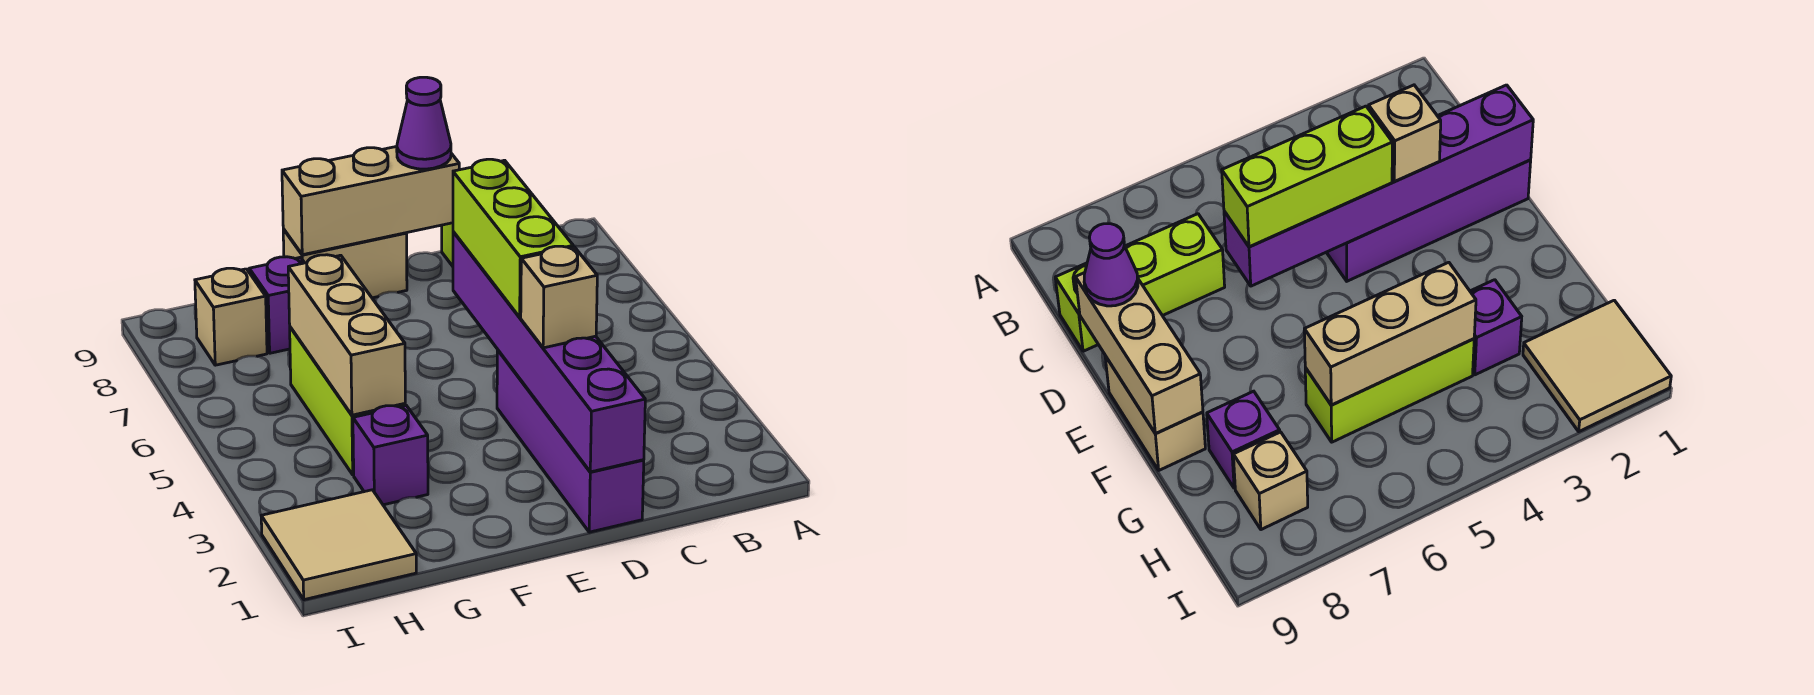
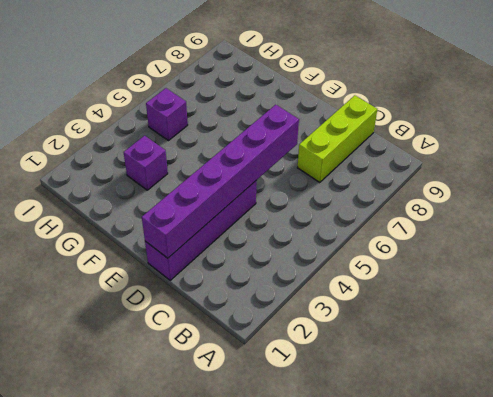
purple 1x1 brick [146,88,188,141] -> purple 1x1 brick moved to [249,257,304,353]
none -> tan 1x2 brick [283,229,407,298]
none -> lime 1x3 brick [290,327,405,475]
none -> tan 2x2 tile [261,490,416,600]

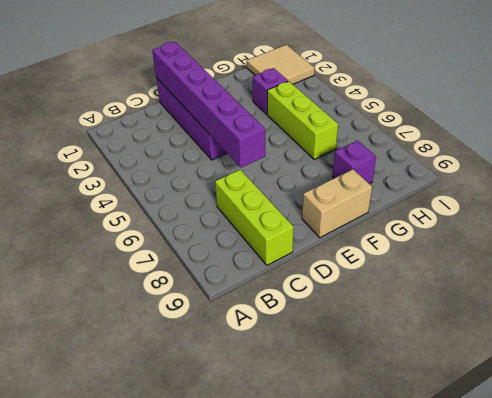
none -> tan 1x1 brick [195,268,267,365]
none -> tan 1x3 brick [282,147,459,255]
none -> tan 1x3 brick [288,255,405,415]

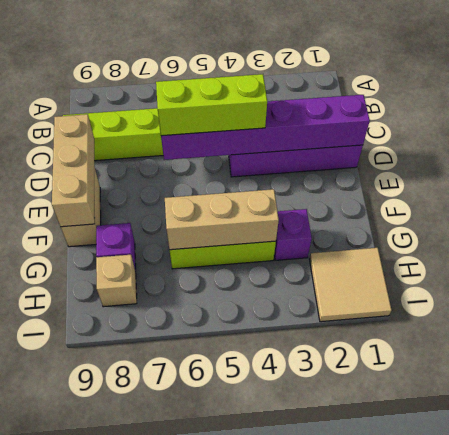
none -> tan 1x1 brick [521,246,597,348]
none -> purple 1x1 cone [397,77,451,169]

